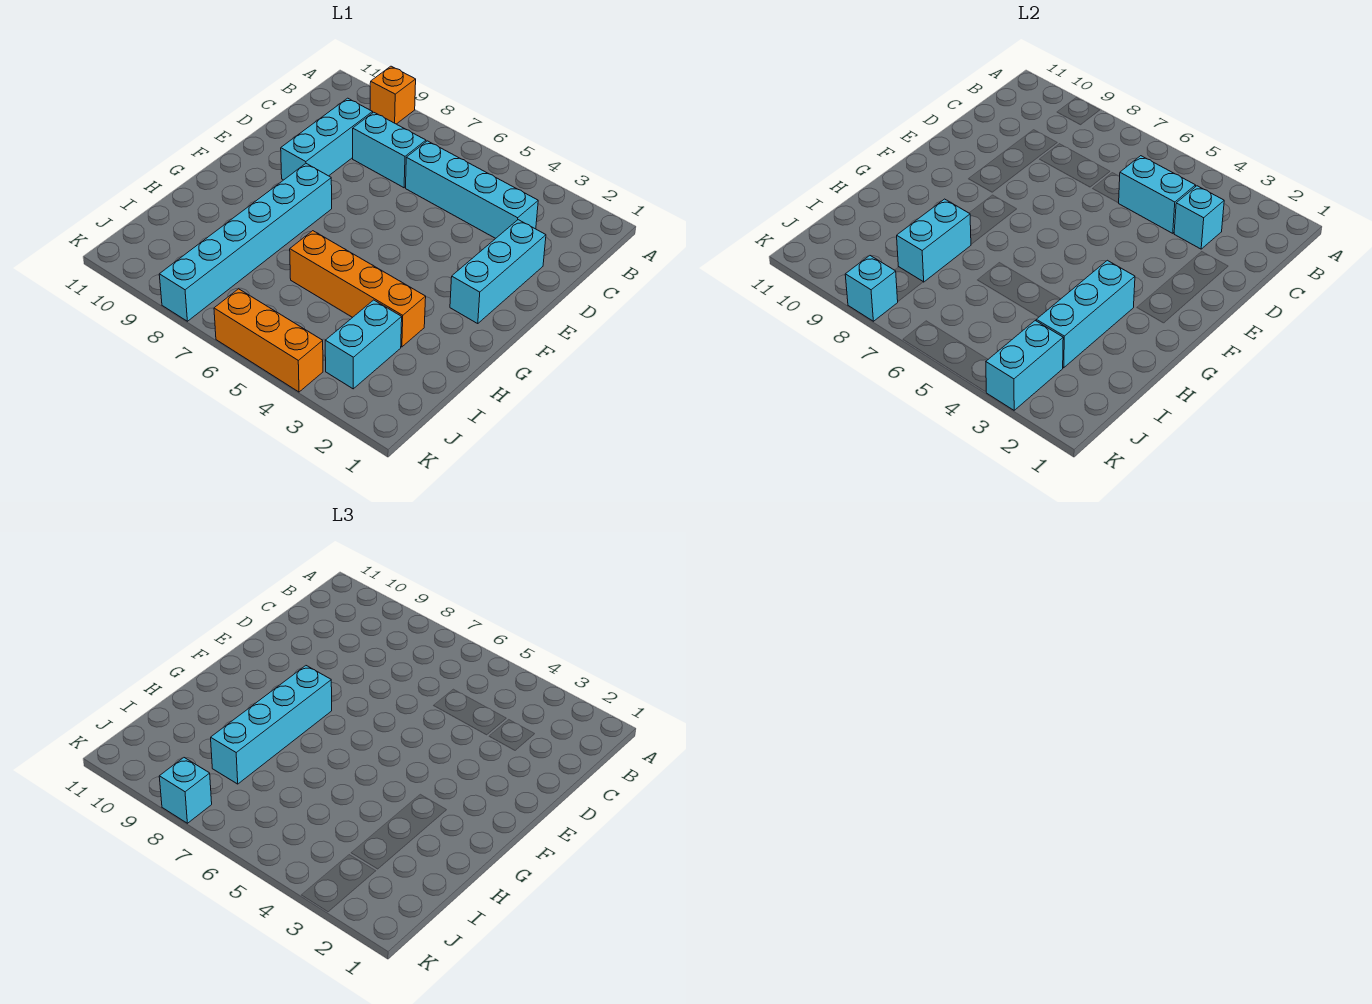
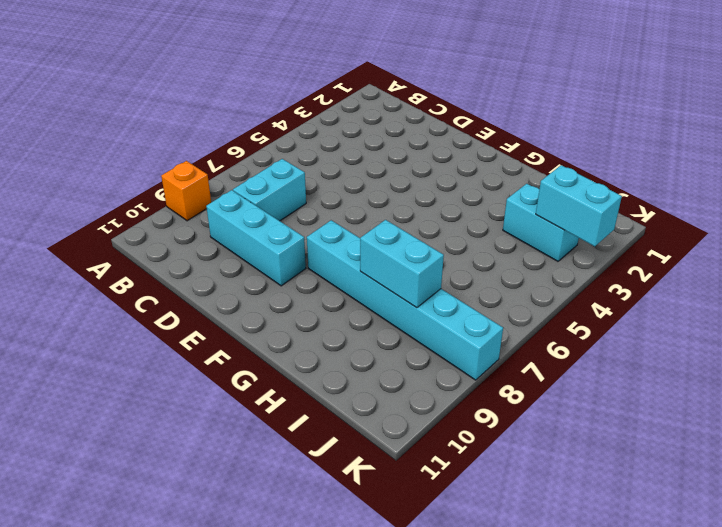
none -> cyan 1x4 brick [406,141,538,238]
none -> cyan 1x3 brick [450,220,546,324]
none -> orange 1x4 brick [290,231,426,347]

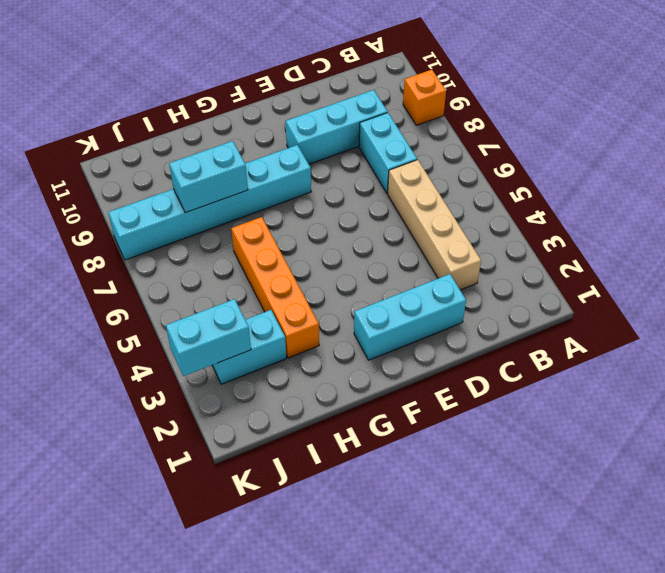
tan 1x4 brick [388,160,481,290] -> cyan 1x4 brick [406,141,538,238]
none -> orange 1x3 brick [214,289,323,392]
none -> cyan 1x1 brick [1174,186,1224,249]
none -> cyan 1x2 brick [1119,156,1196,233]

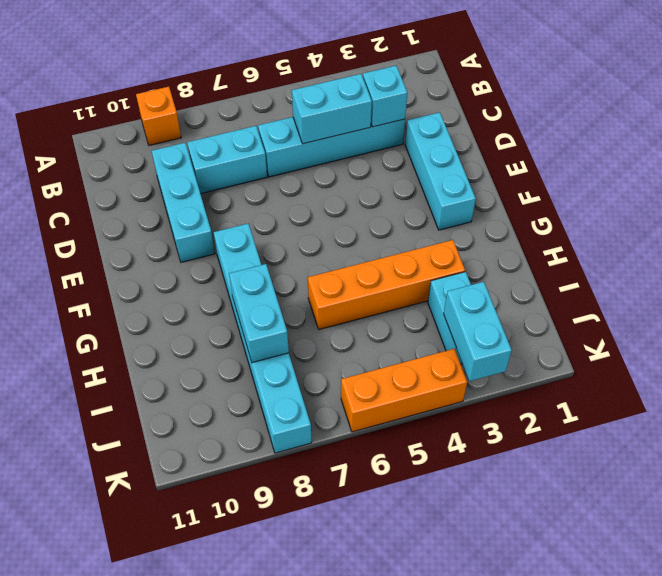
none -> cyan 1x3 brick [1036,260,1135,368]
none -> cyan 1x1 brick [845,256,898,321]
none -> cyan 1x4 brick [211,666,332,784]

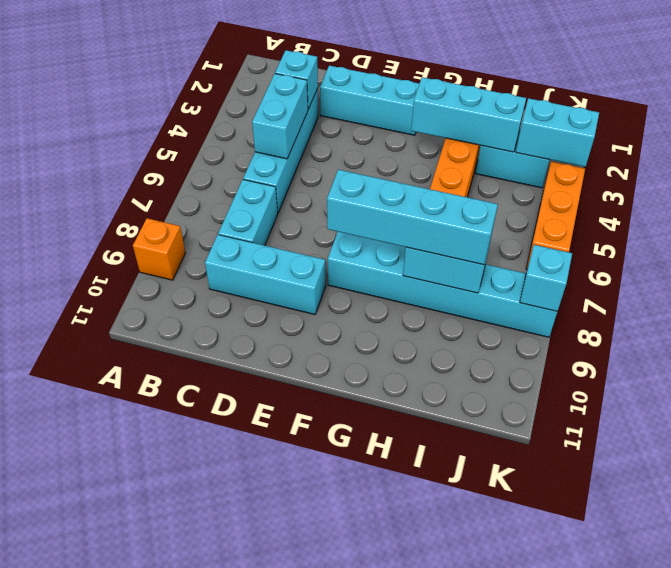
none -> cyan 1x1 brick [159,758,212,823]

